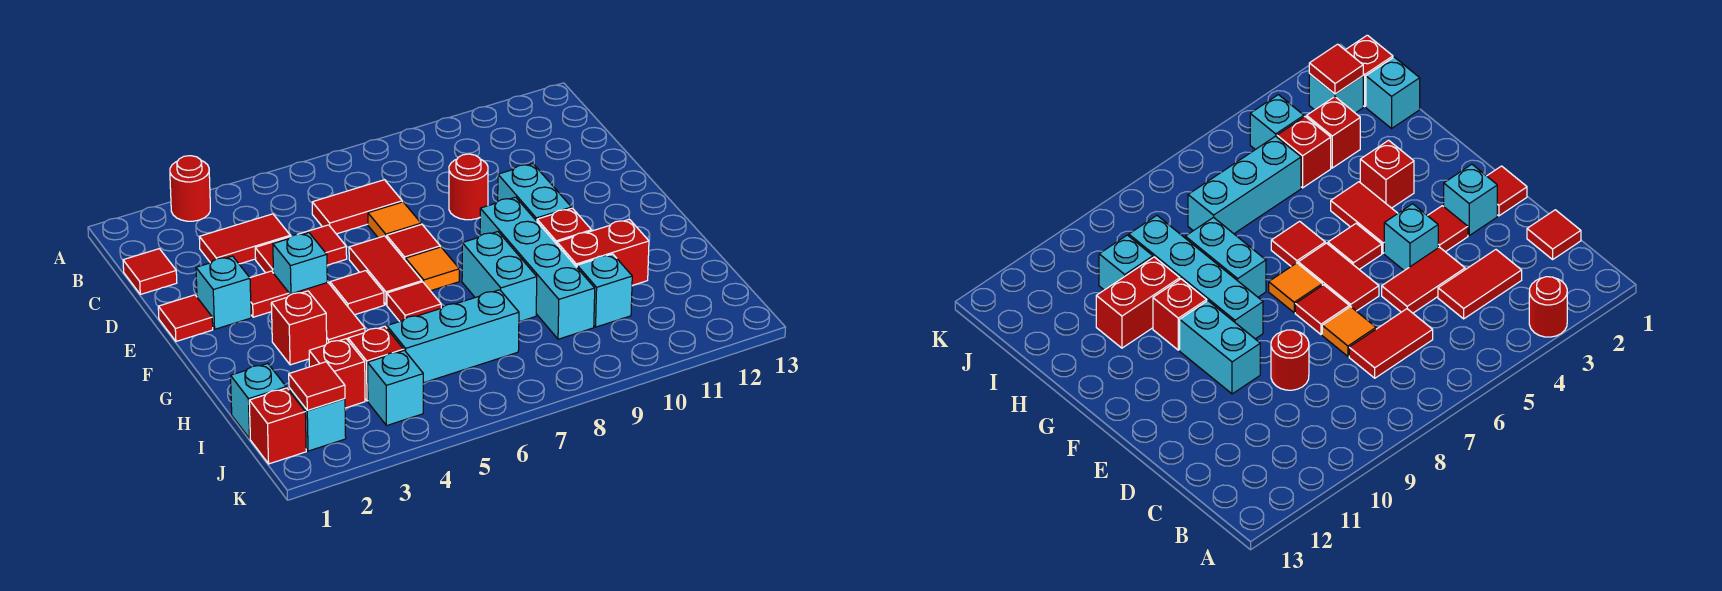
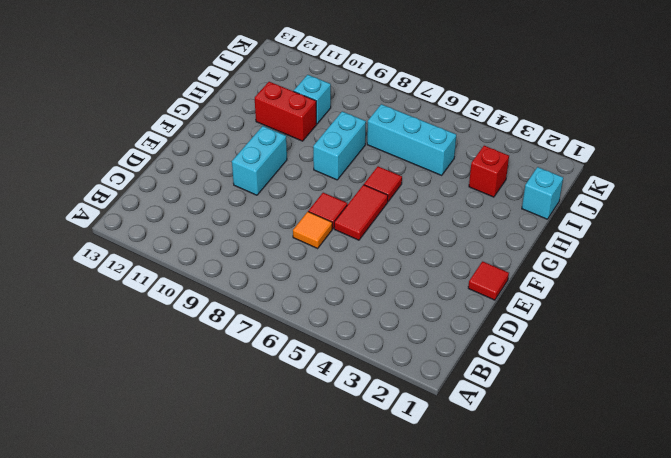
none -> red 1x1 round brick [170,156,210,221]
none -> red 1x1 tile [123,249,177,294]
none -> red 1x2 tile [199,214,290,264]
none -> red 1x2 tile [312,180,402,234]

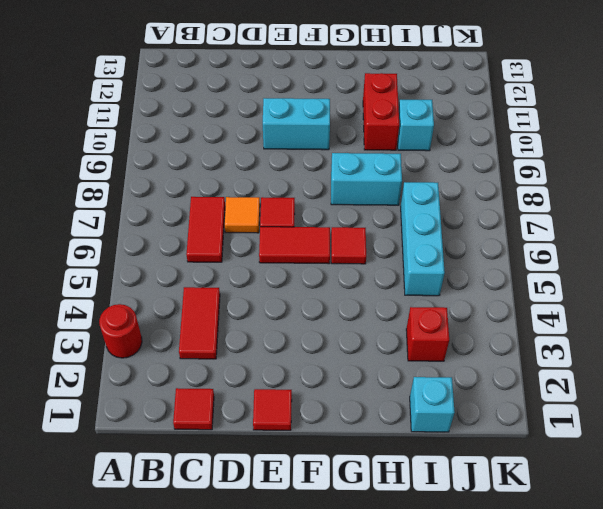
none -> red 1x2 tile [255,225,347,273]
none -> red 1x1 round brick [449,154,488,220]
none -> cyan 1x1 brick [196,256,251,329]
none -> red 1x1 tile [250,271,289,317]

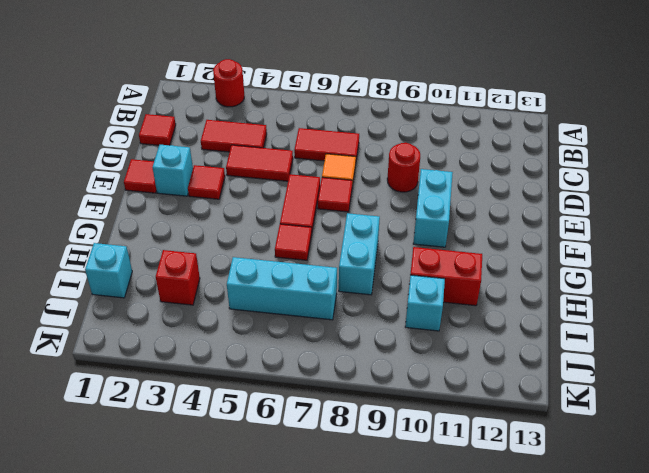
none -> cyan 1x1 brick [273,233,327,295]
none -> red 1x2 tile [292,282,365,343]
none -> red 1x1 tile [330,271,384,315]
none -> orange 1x1 tile [405,247,459,291]

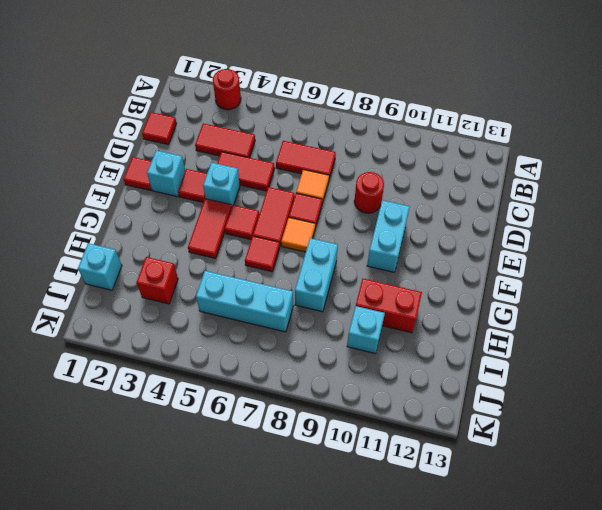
none -> cyan 1x4 brick [480,197,595,339]
none -> red 1x1 brick [271,291,327,365]
none -> red 1x1 brick [537,208,592,244]
none -> red 1x1 brick [348,326,404,401]

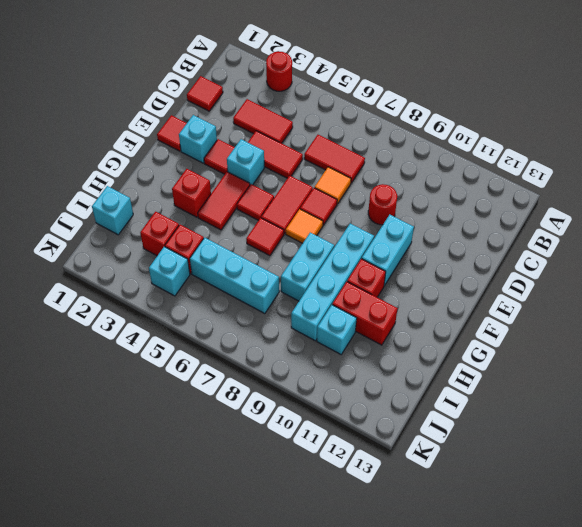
none -> red 1x1 brick [249,388,306,464]
none -> cyan 1x1 brick [289,388,346,451]
none -> red 1x1 tile [289,362,345,410]

